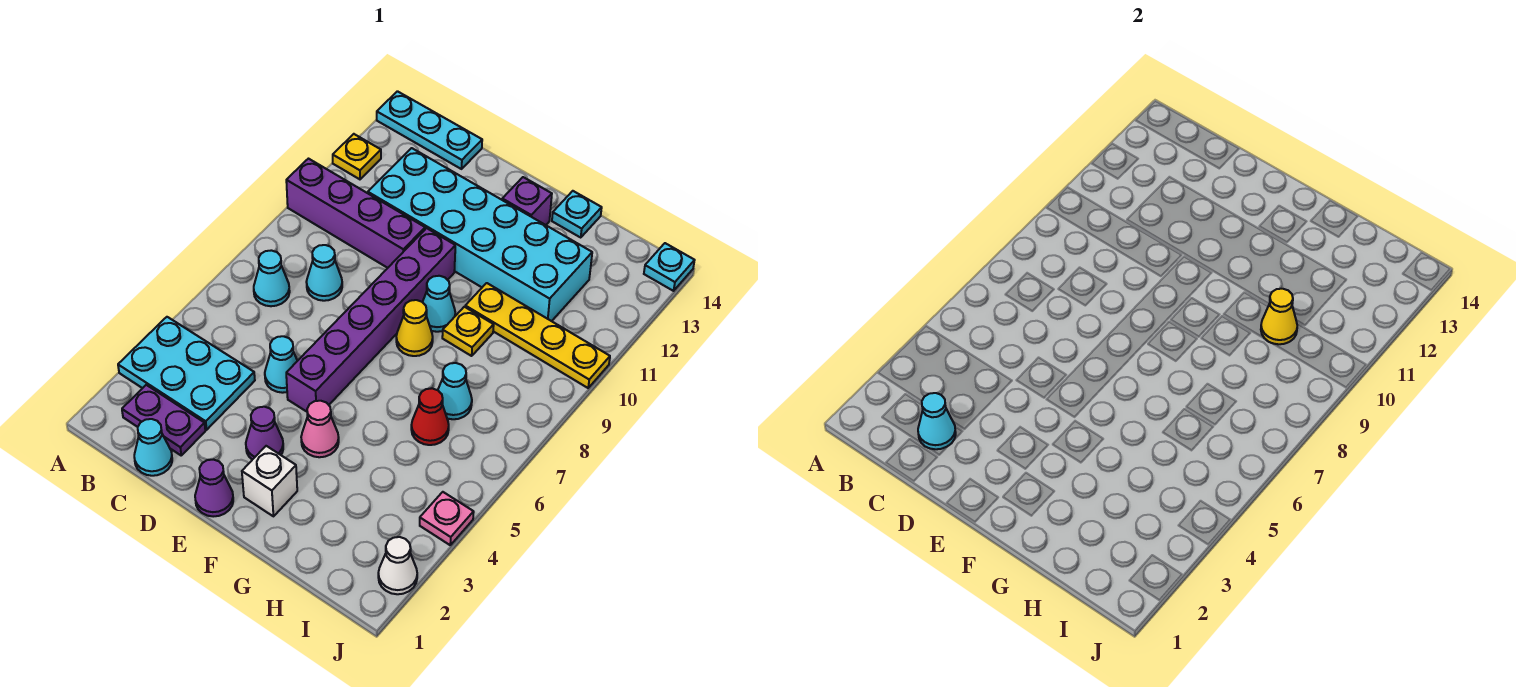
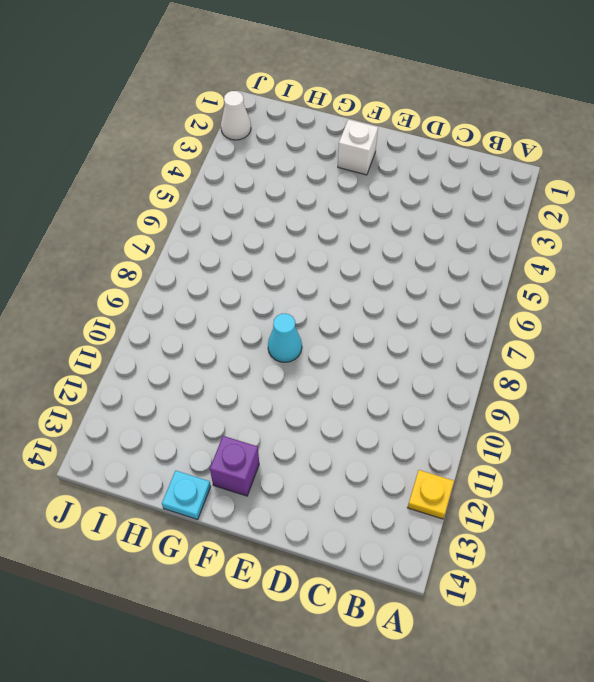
none -> cyan 2x3 plate [118,317,255,430]
none -> purple 1x4 brick [286,159,425,268]
none -> cyan 1x3 plate [377,91,482,169]

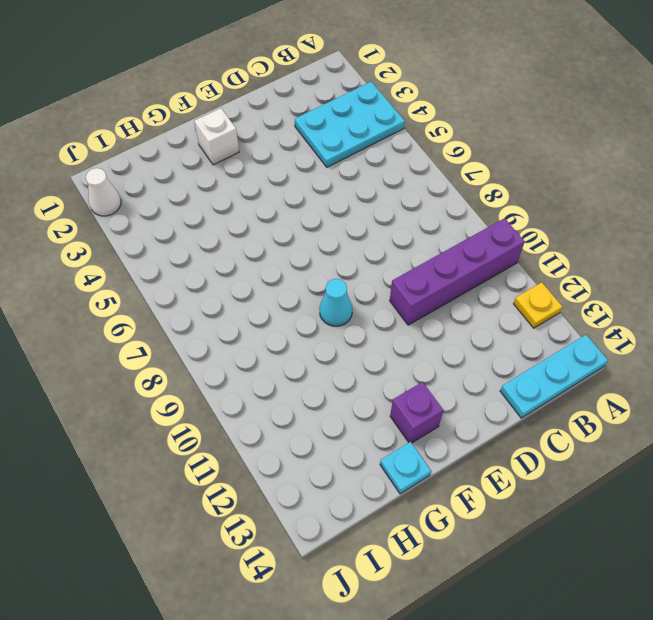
none -> purple 1x2 plate [122,385,205,455]
none -> cyan 1x1 cone [254,250,290,306]
none -> cyan 1x1 cone [134,419,172,476]

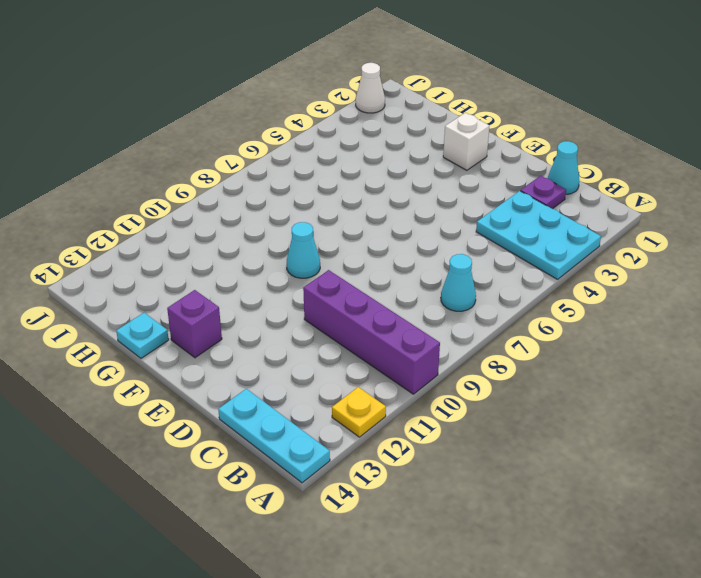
purple 1x1 plate [521,176,566,209] -> purple 1x2 plate [122,385,205,455]
none -> cyan 1x1 cone [306,245,342,301]
none -> cyan 2x6 brick [368,148,592,321]
none -> cyan 1x1 cone [265,336,297,393]

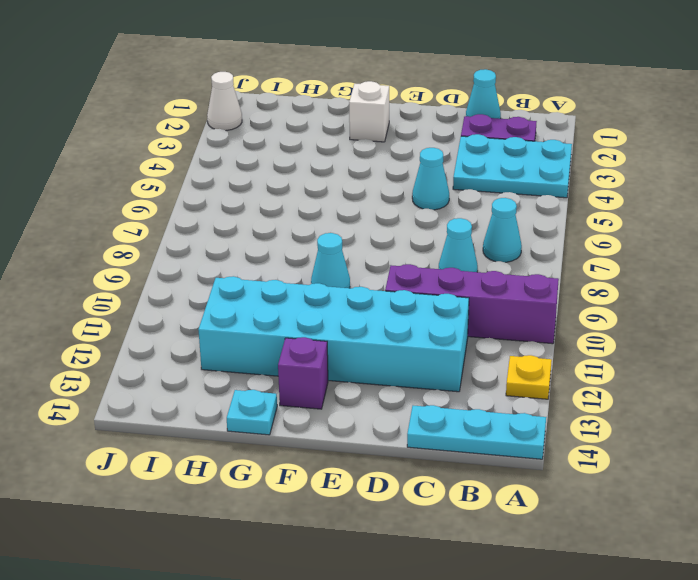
none -> purple 1x1 cone [195,460,233,517]
none -> purple 1x1 cone [246,407,283,460]
none -> purple 1x6 brick [286,228,455,412]

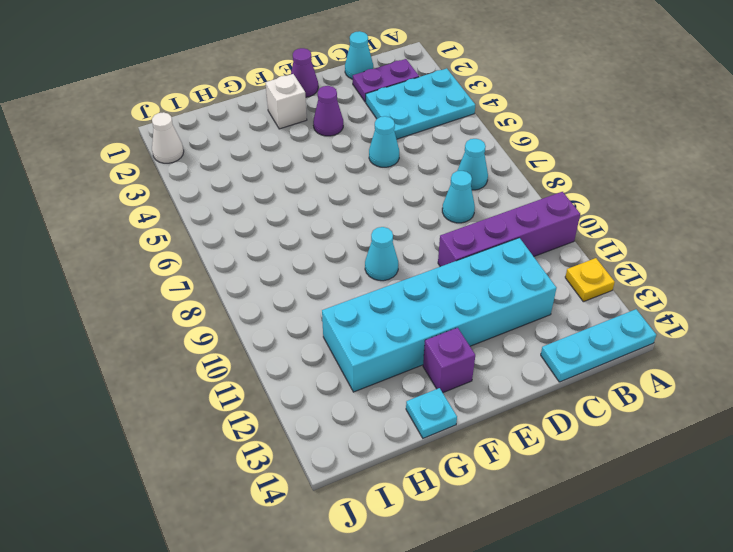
none -> purple 1x6 brick [286,228,455,412]
none -> pink 1x1 cone [301,401,339,457]
none -> yellow 1x1 cone [396,300,433,356]

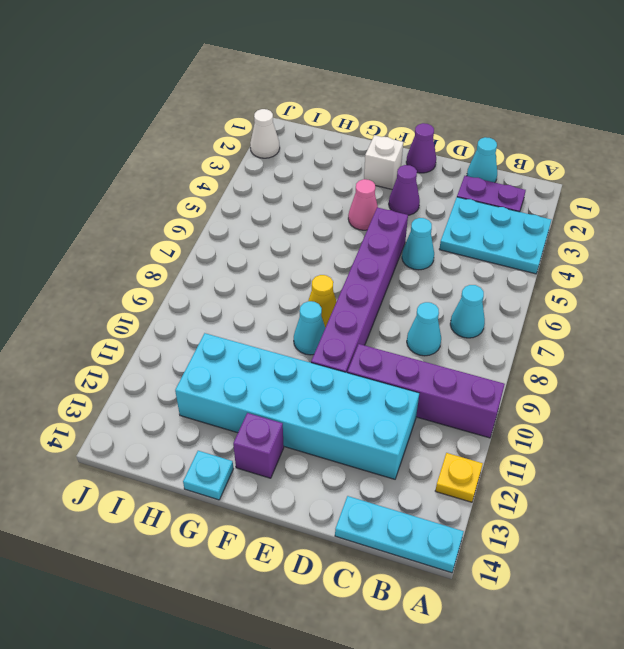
none -> yellow 1x1 plate [442,307,494,356]
none -> yellow 1x4 plate [465,283,610,388]
none -> red 1x1 cone [411,388,449,445]

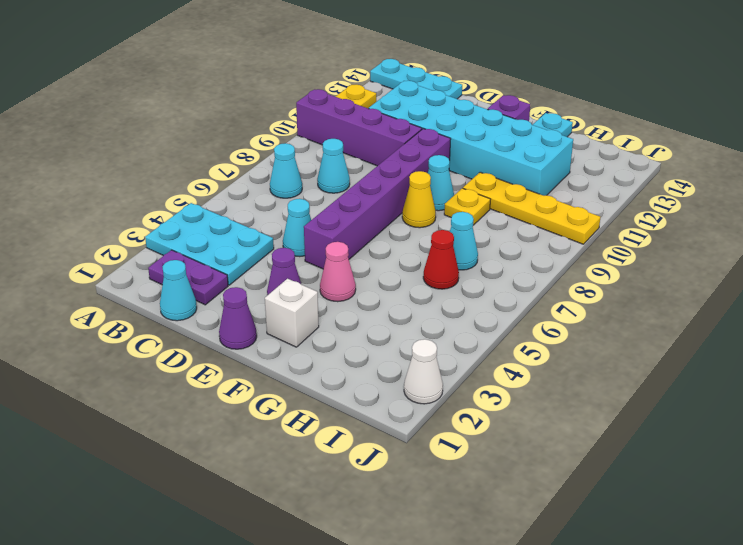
none -> pink 1x1 plate [420,492,474,545]
none -> cyan 1x1 plate [644,243,695,291]
none -> cyan 1x1 cone [918,393,956,449]

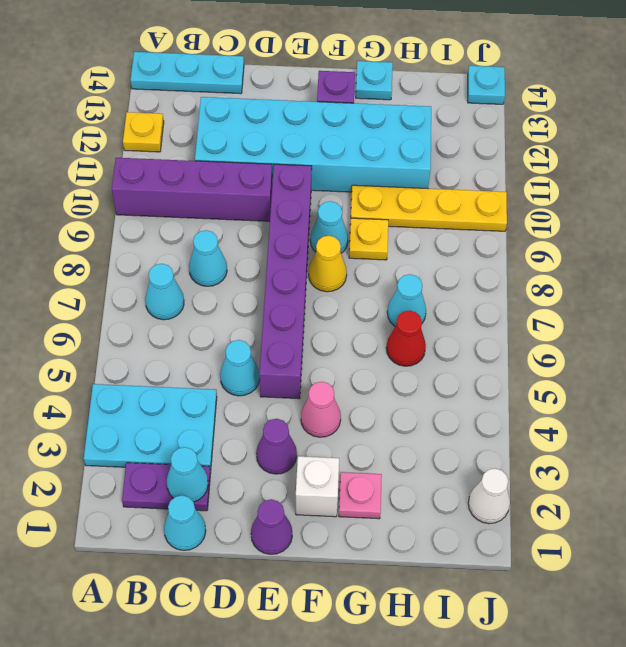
pink 1x1 plate [339,472,382,519] -> pink 1x1 plate moved to [420,492,474,545]
none -> yellow 1x1 cone [1261,289,1297,344]

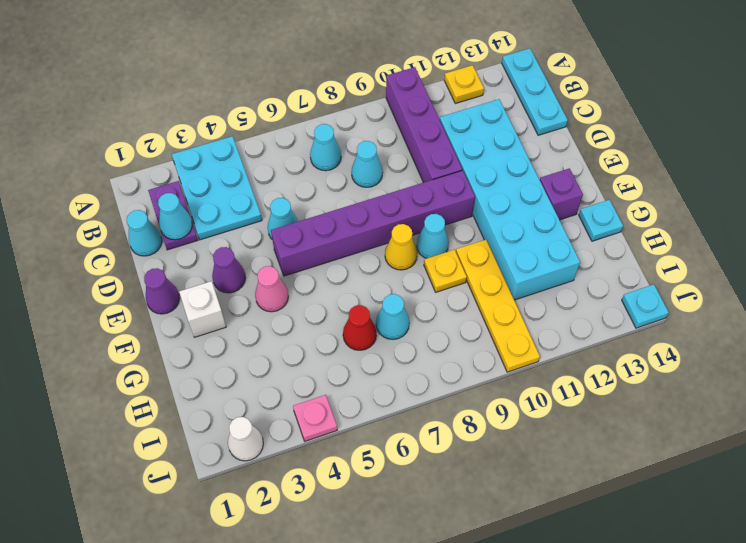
none -> yellow 1x1 cone [1261,289,1297,344]

